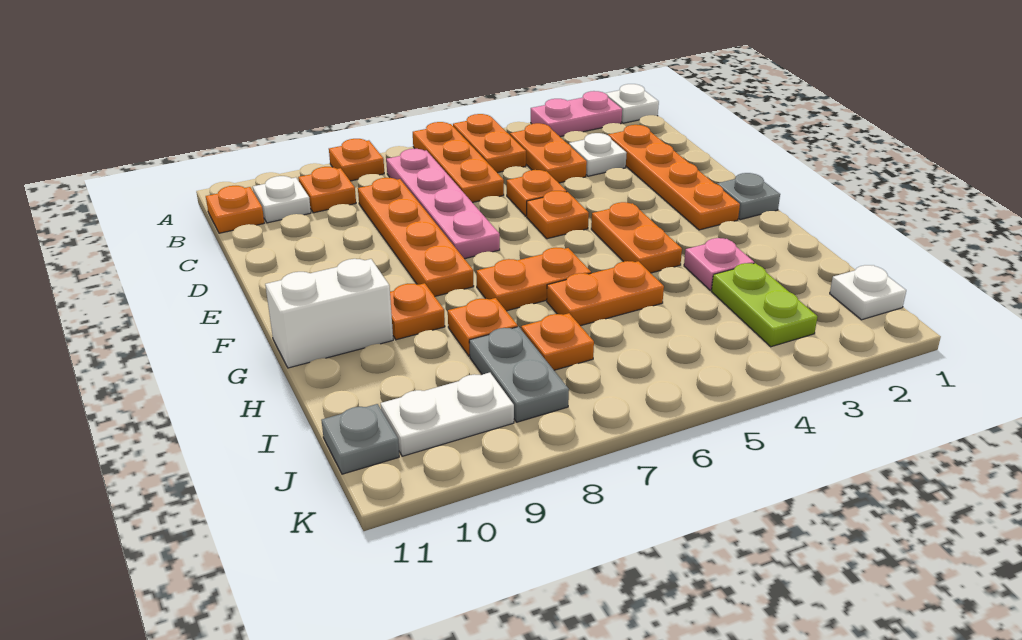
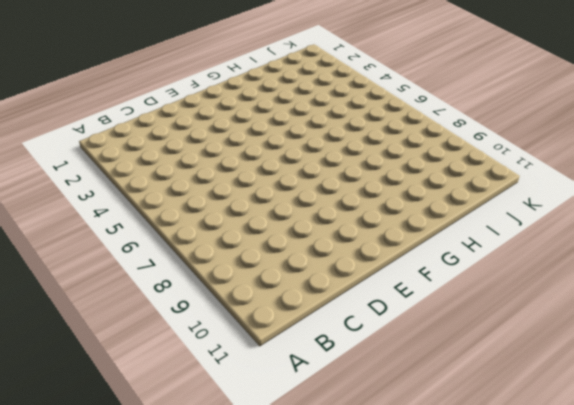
none -> white 1x1 plate [605,84,659,123]
none -> pink 1x2 plate [531,91,622,137]
none -> orange 1x2 plate [453,114,526,173]

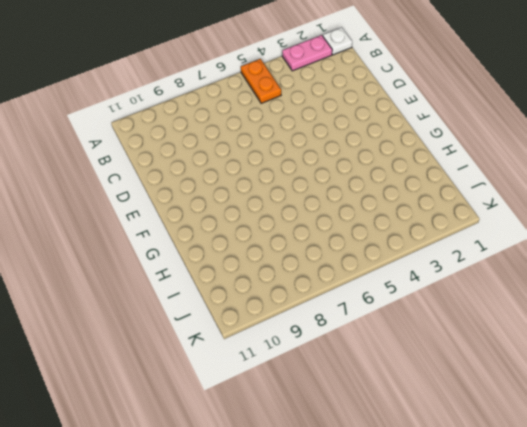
none -> orange 1x3 plate [413,122,504,203]
none -> orange 1x1 plate [329,139,384,181]
none -> orange 1x2 plate [510,123,587,183]

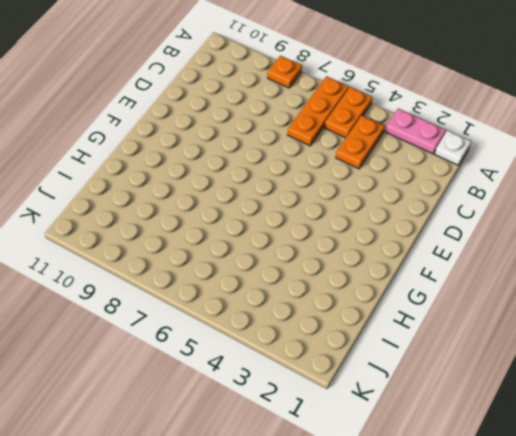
none -> pink 1x4 plate [386,149,500,259]
none -> orange 1x1 plate [298,167,356,213]
none -> white 1x1 plate [253,176,311,223]

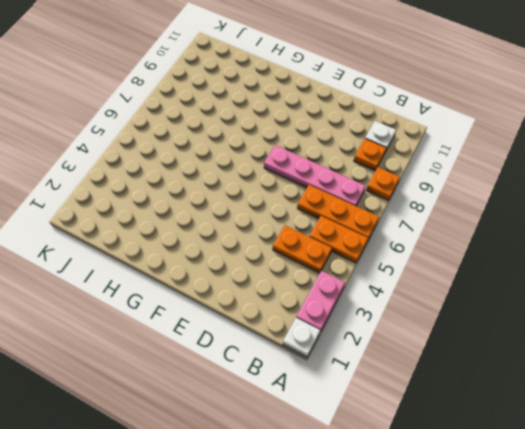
none -> orange 1x1 plate [206,186,264,233]
none -> orange 1x4 plate [608,125,740,230]
none -> white 1x1 plate [569,133,627,176]

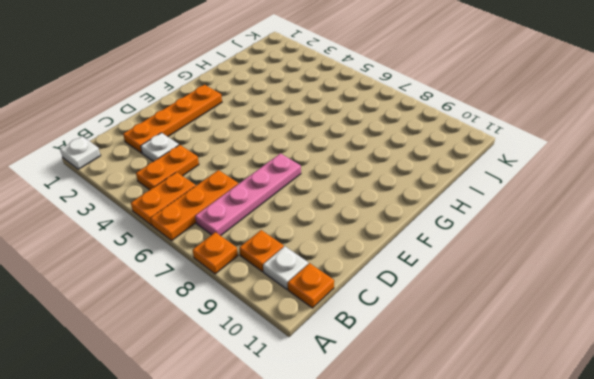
none -> pink 1x2 plate [531,91,622,137]
none -> orange 1x4 plate [358,178,474,296]
none -> orange 1x1 plate [507,170,567,216]

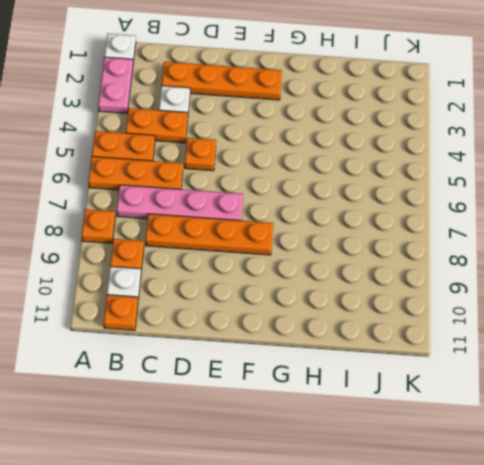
none -> orange 1x1 plate [527,191,589,239]
none -> grey 1x1 plate [717,173,780,220]
none -> orange 1x2 plate [591,202,682,273]

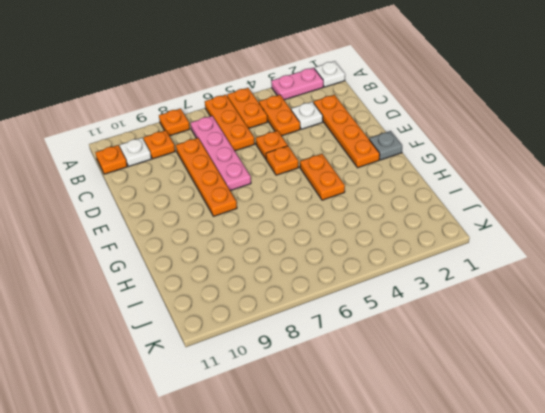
none -> orange 1x2 plate [477,247,591,311]
none -> orange 1x1 plate [390,283,445,340]
none -> white 1x2 brick [265,259,393,368]

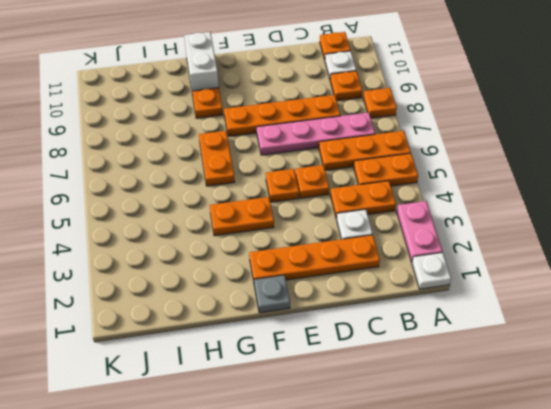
none -> pink 1x1 plate [684,238,754,290]
none -> orange 1x2 plate [547,261,664,326]
none -> orange 1x1 plate [448,298,518,356]

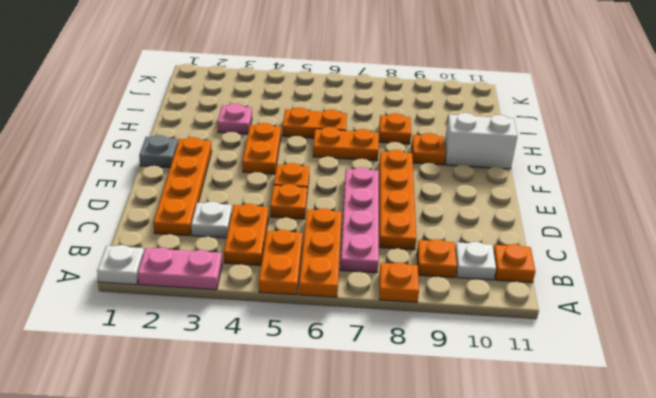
none -> lime 1x2 plate [711,263,818,347]
none -> orange 1x1 plate [521,313,594,370]
none -> grey 1x2 plate [469,327,569,422]

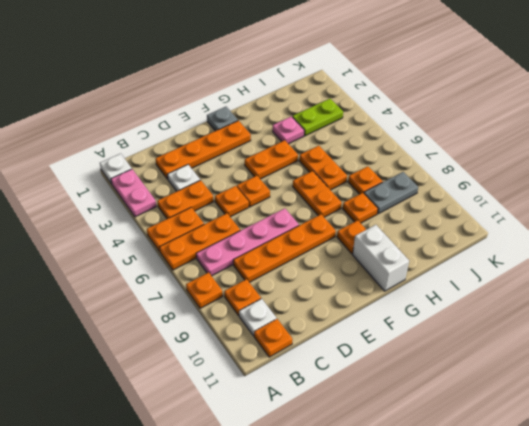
none -> white 1x1 plate [830,265,906,320]
none -> white 1x2 plate [381,373,514,456]
none -> grey 1x1 plate [321,404,399,474]

